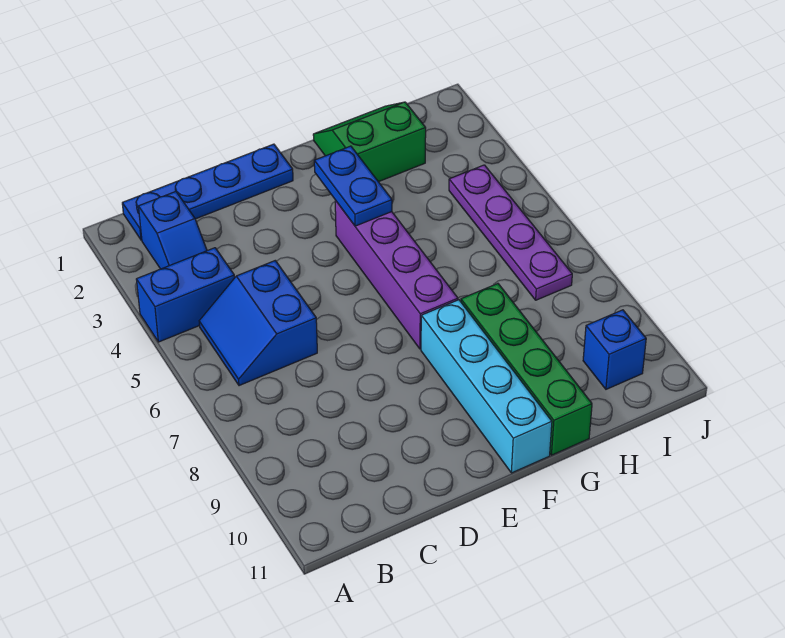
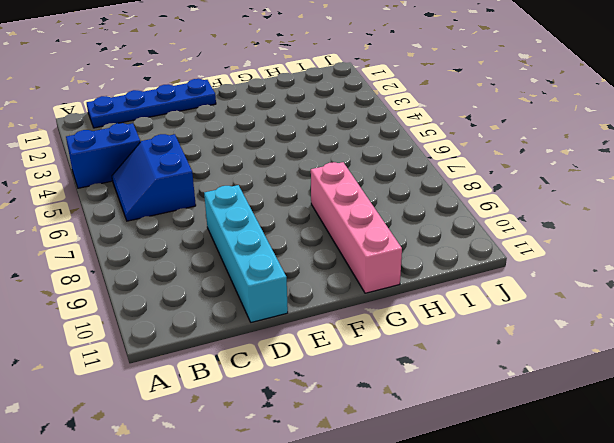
cyan 1x4 brick [204,185,288,322] -> cyan 1x4 brick moved to [421,300,552,473]
pink 1x4 brick [311,162,402,293] -> green 1x4 brick [461,284,592,455]
none -> blue 1x2 slope [138,192,207,269]
none -> purple 1x4 brick [335,200,458,349]

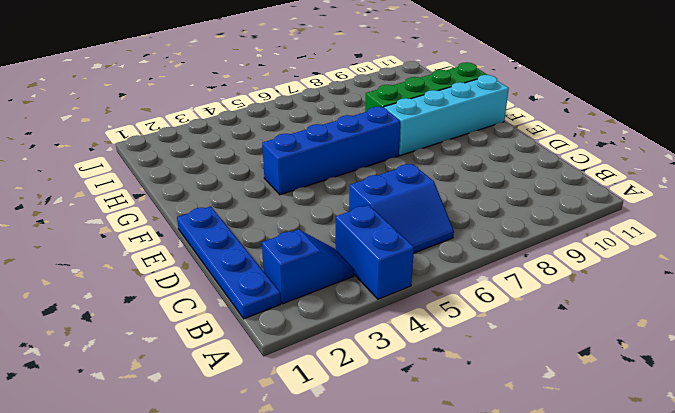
blue 1x4 brick [262,107,400,195] -> purple 1x4 brick [335,200,458,349]
none -> green 2x2 slope [313,102,426,182]
none -> purple 1x4 plate [449,165,572,300]

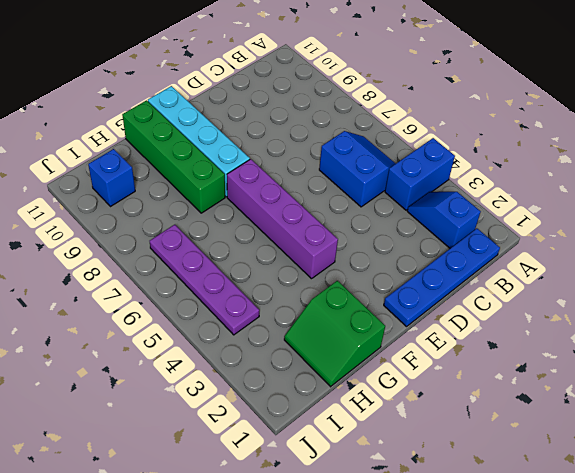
green 2x2 slope [284,281,385,387] -> green 2x2 slope turned to [313,102,426,182]
none -> blue 1x2 plate [314,146,392,226]

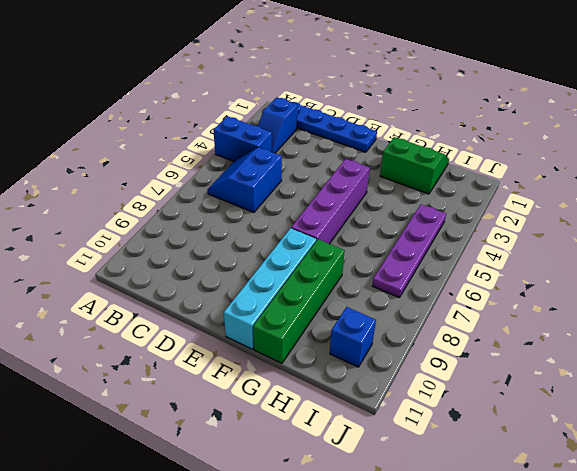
none -> blue 1x2 plate [314,146,392,226]

